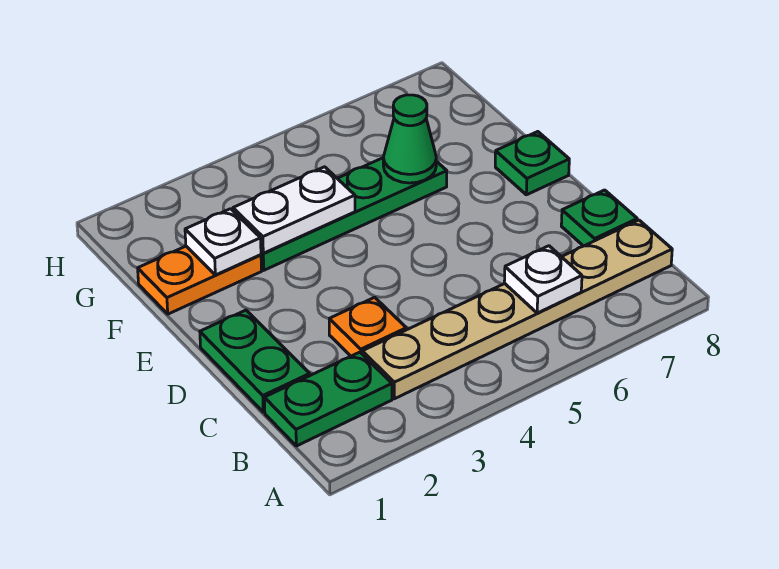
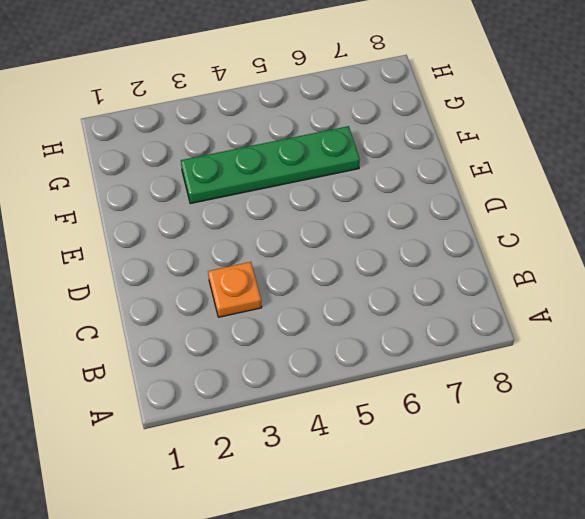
none -> green 1x2 plate [264,352,392,446]
none -> tan 1x6 plate [362,220,672,399]
none -> green 1x2 plate [200,310,310,412]

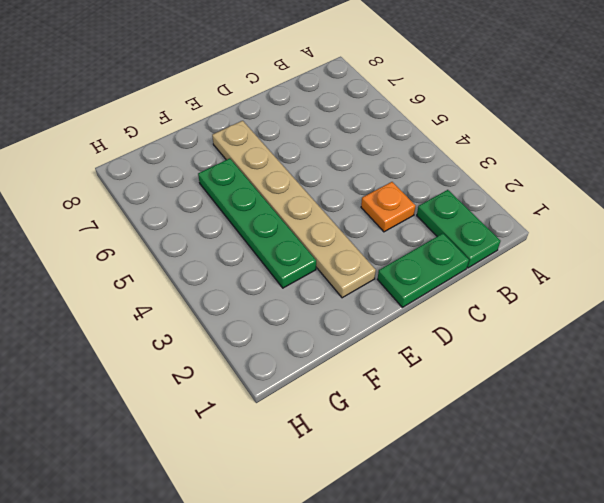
tan 1x6 plate [212,121,376,298] -> tan 1x6 plate moved to [362,220,672,399]
none -> green 1x1 plate [561,190,637,246]
none -> green 1x1 plate [495,132,569,195]
none -> orange 1x2 plate [138,246,262,314]

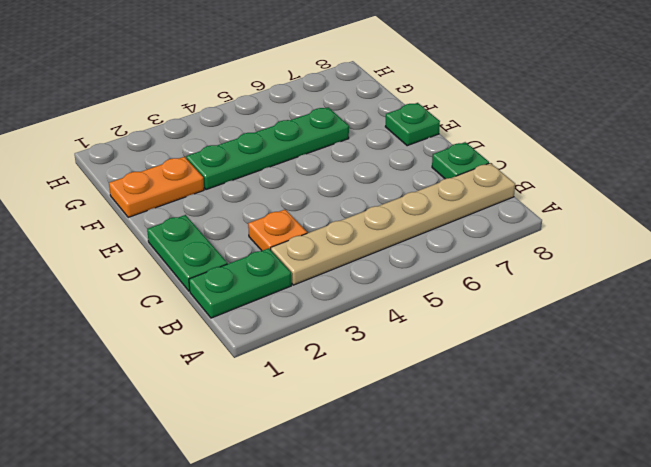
none -> white 1x1 plate [504,246,582,313]
none -> white 1x1 plate [185,209,261,275]
none -> white 1x2 plate [233,167,355,253]

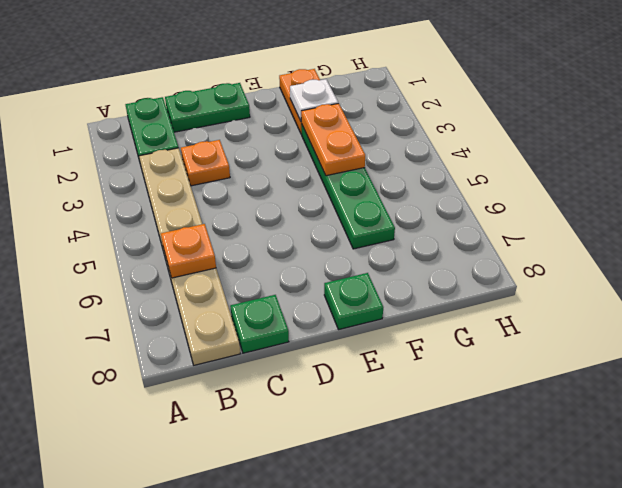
orange 1x1 plate [161,224,216,278] -> white 1x1 plate [504,246,582,313]
orange 1x2 plate [301,103,365,176] -> white 1x2 plate [233,167,355,253]
none -> green 1x1 cone [383,95,436,183]

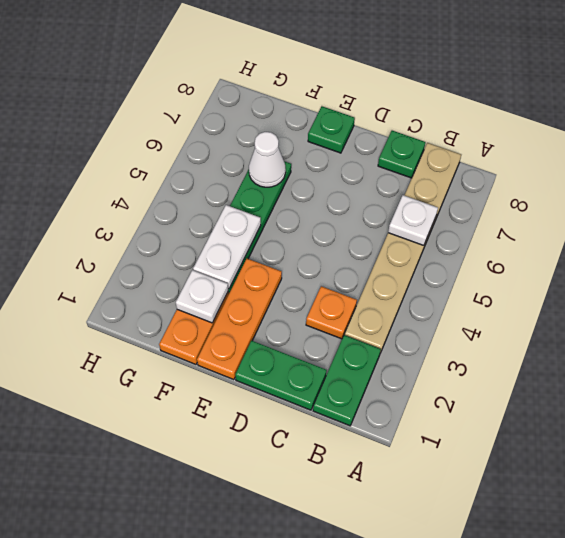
orange 1x3 plate [197,259,282,380] -> none
white 1x1 cone [249,132,286,187] -> green 1x1 cone [383,95,436,183]

